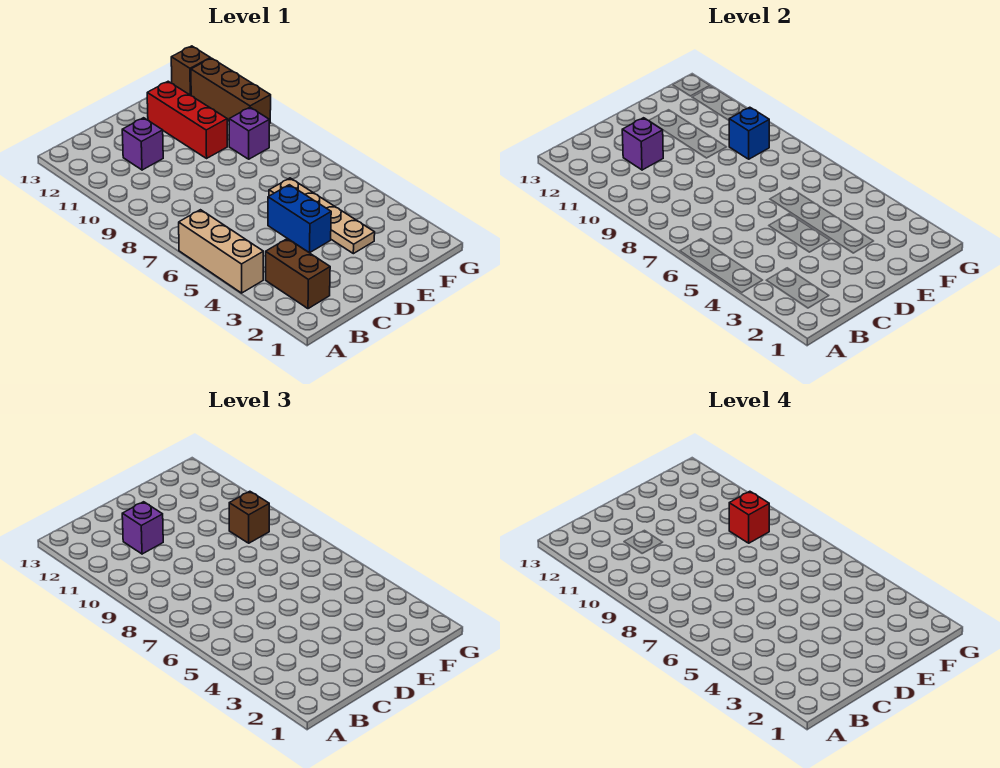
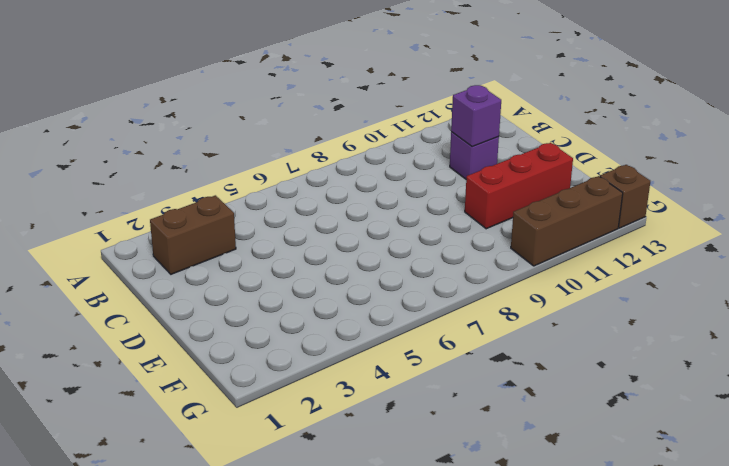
none -> tan 1x3 brick [179,210,263,293]
none -> blue 1x2 brick [268,185,331,253]
none -> tan 1x4 plate [269,178,375,254]

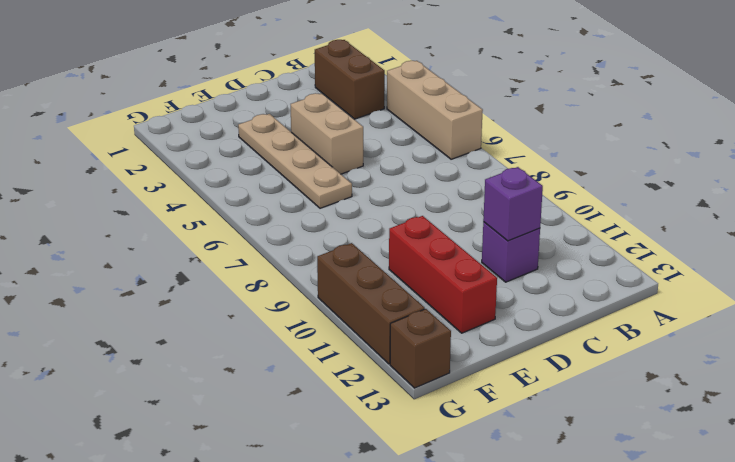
tan 1x2 brick [291,93,363,174] -> blue 1x2 brick [268,185,331,253]
none -> purple 1x1 brick [229,107,269,159]
none -> blue 1x1 brick [729,107,769,159]
none -> purple 1x1 brick [122,502,163,554]

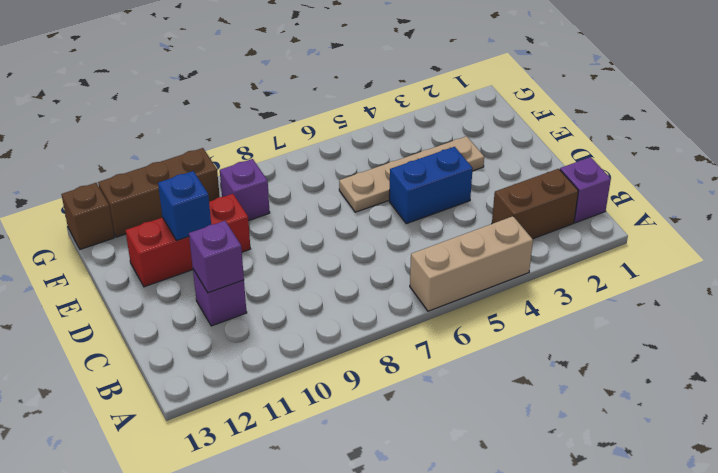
purple 1x1 brick [560,157,611,223] -> purple 1x1 brick moved to [122,502,163,554]
blue 1x1 brick [158,171,211,240] -> blue 1x1 brick moved to [729,107,769,159]
none -> brown 1x1 brick [229,491,269,543]
none -> red 1x1 brick [729,491,769,543]

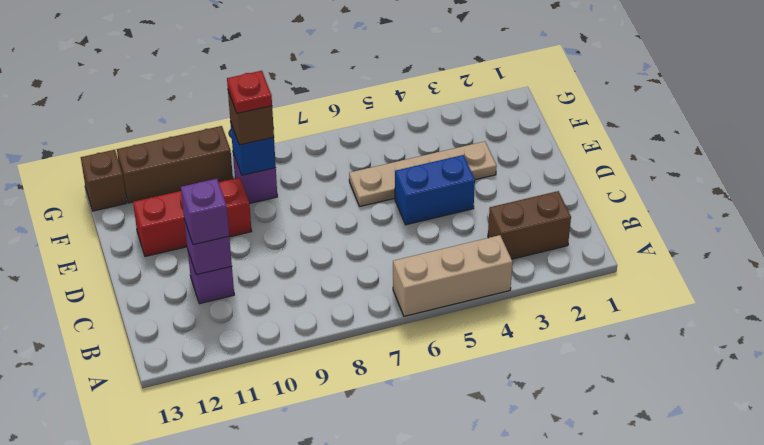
red 1x1 plate [227,71,272,113] -> red 1x1 brick [729,491,769,543]

